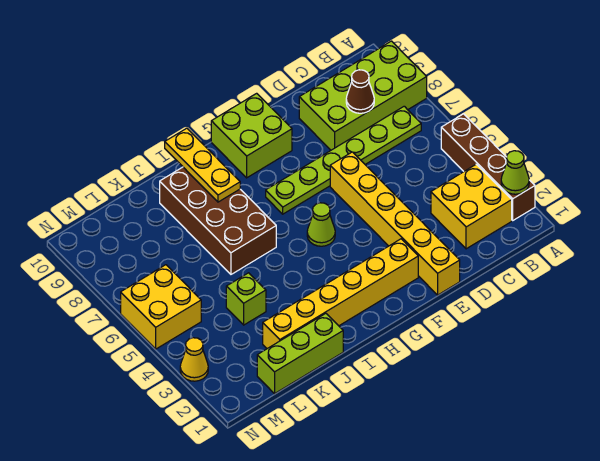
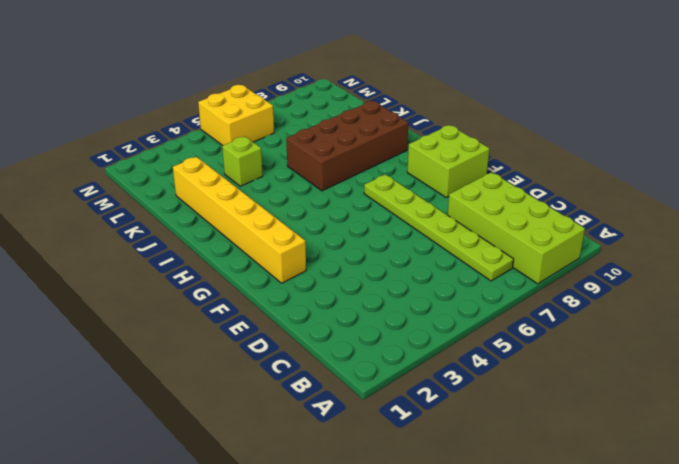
none -> brown 1x4 brick [441,114,535,220]
none -> yellow 2x2 brick [431,164,512,249]
none -> yellow 1x6 brick [330,152,460,295]

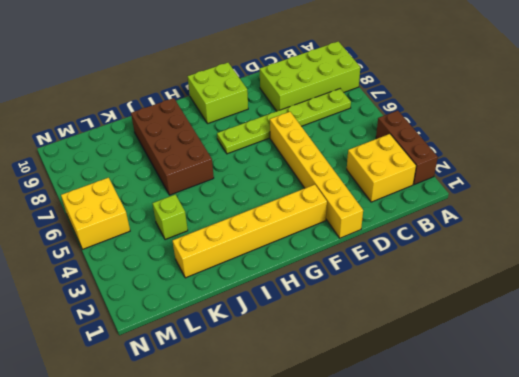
brown 1x3 brick [376,111,438,185] -> brown 1x4 brick [441,114,535,220]
none -> lime 1x1 cone [307,203,335,246]
none -> lime 1x3 brick [257,313,343,394]
none -> yellow 1x1 cone [180,338,208,381]

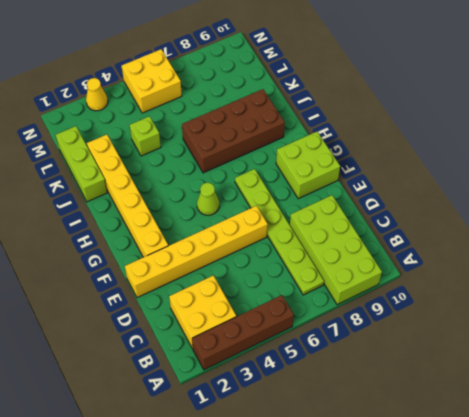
none -> lime 1x1 cone [501,151,529,194]
none -> brown 1x1 cone [346,70,374,113]
none -> yellow 1x3 plate [165,128,240,202]

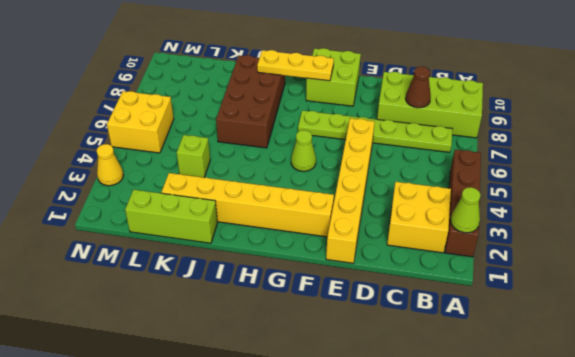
yellow 1x3 plate [257,50,334,81] -> yellow 1x3 plate turned to [165,128,240,202]

